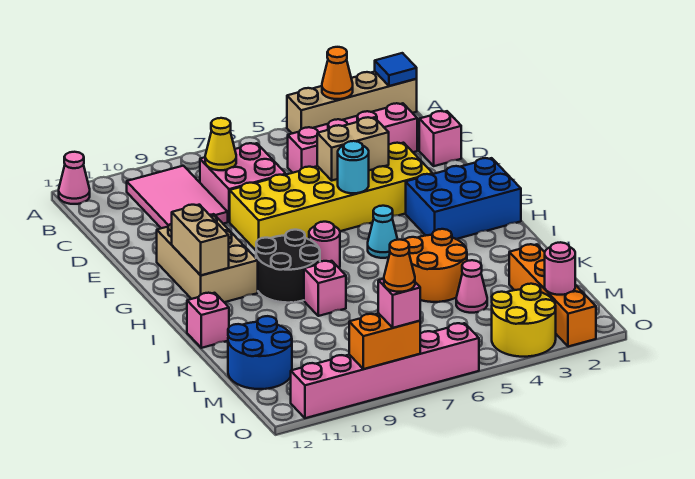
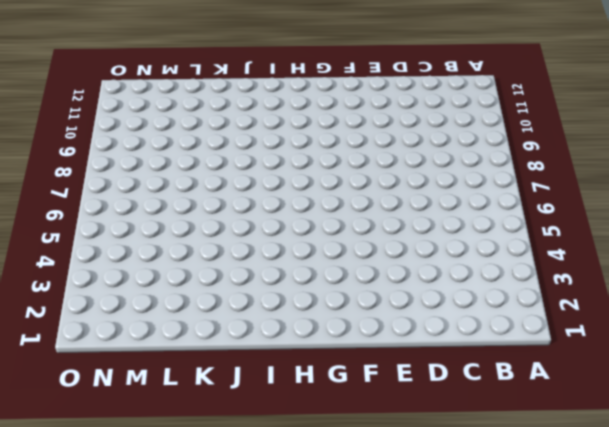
none -> tan 1x4 brick [287,72,417,133]
none -> pink 1x1 cone [59,152,90,204]
none -> pink 2x3 tile [127,166,228,228]
none -> pink 1x4 brick [288,103,417,173]

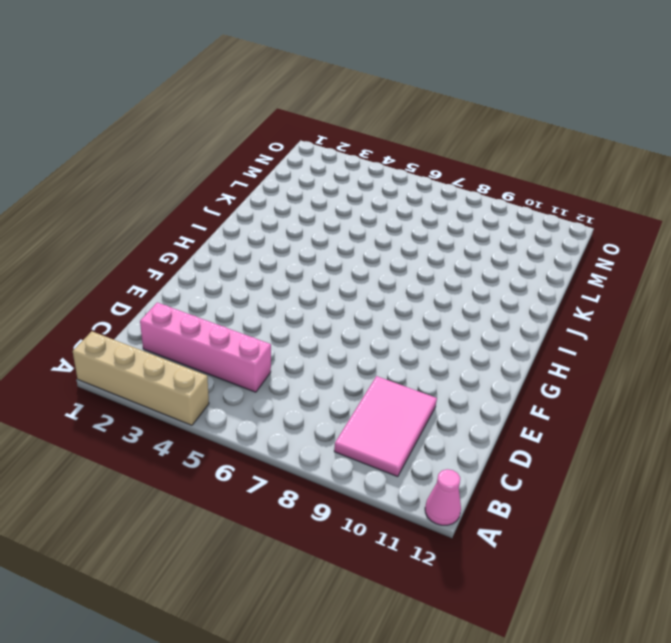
none -> pink 2x2 brick [200,143,286,222]
none -> pink 1x1 brick [419,111,461,166]
none -> yellow 2x6 brick [230,143,433,250]
none -> tan 2x3 brick [157,214,258,302]

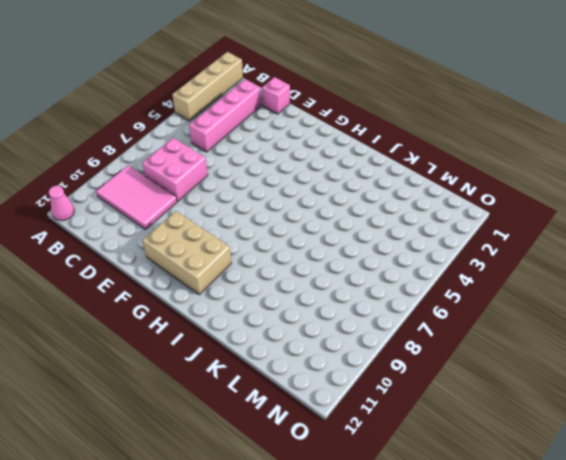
none -> yellow 2x6 brick [230,143,433,250]
none -> blue 2x3 brick [406,158,521,239]
none -> cyan 1x1 cone [368,206,398,258]
none -> pink 1x1 round brick [309,222,340,268]

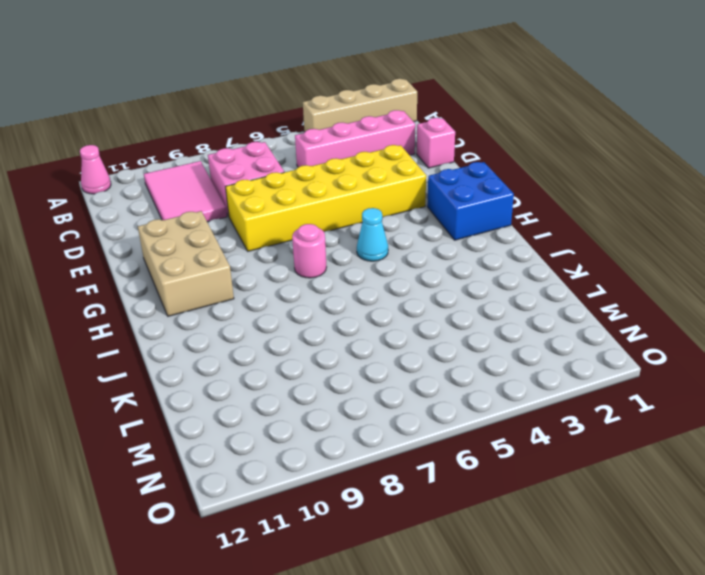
blue 2x2 brick [427,162,514,240] -> blue 2x3 brick [406,158,521,239]
none -> black 2x2 round brick [256,230,320,303]
none -> orange 2x2 round brick [404,229,467,302]
none -> pink 1x1 brick [304,261,346,316]
none -> pink 1x1 brick [187,293,229,348]

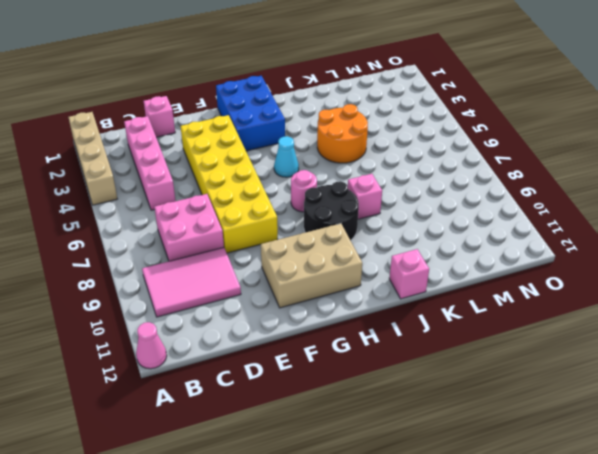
none -> orange 1x4 brick [509,244,596,347]
none -> pink 1x1 cone [456,260,487,313]
none -> blue 2x2 round brick [228,316,292,389]
none -> yellow 2x2 round brick [492,284,556,357]

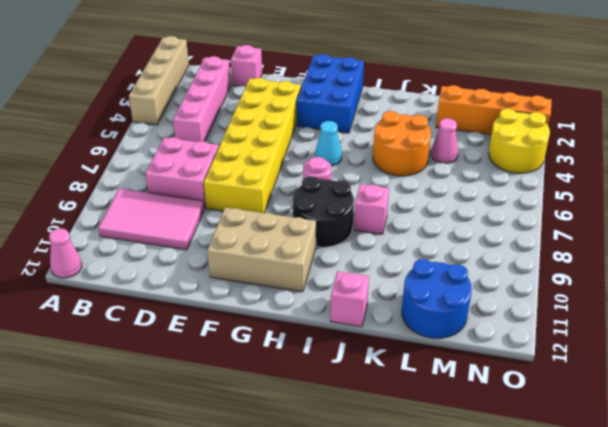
none -> pink 1x6 brick [291,323,479,418]
none -> blue 1x1 tile [375,53,417,86]
none -> orange 1x1 cone [322,47,353,99]
none -> yellow 1x1 cone [205,118,236,170]

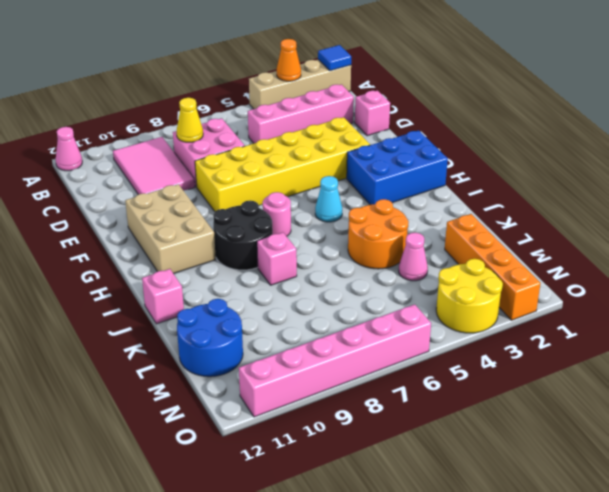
none -> tan 1x2 brick [317,117,389,180]
none -> cyan 1x1 round brick [338,141,369,193]
none -> tan 1x2 brick [172,205,229,275]
none -> pink 1x1 round brick [545,242,575,295]

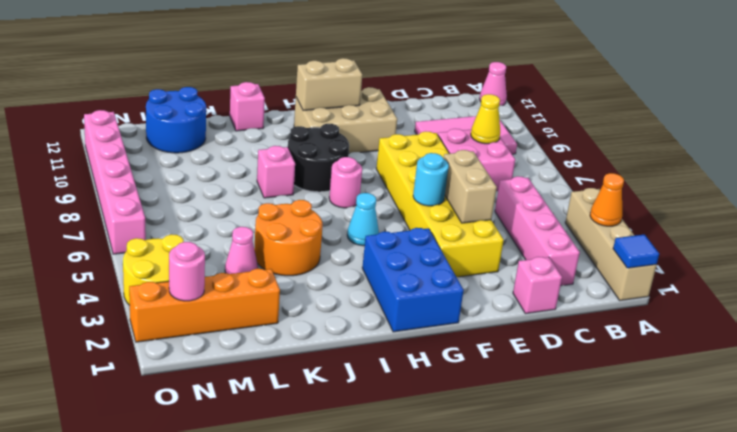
none -> orange 1x2 brick [349,313,420,369]
none -> pink 1x1 brick [378,279,420,328]
none -> orange 1x1 cone [384,240,415,292]

